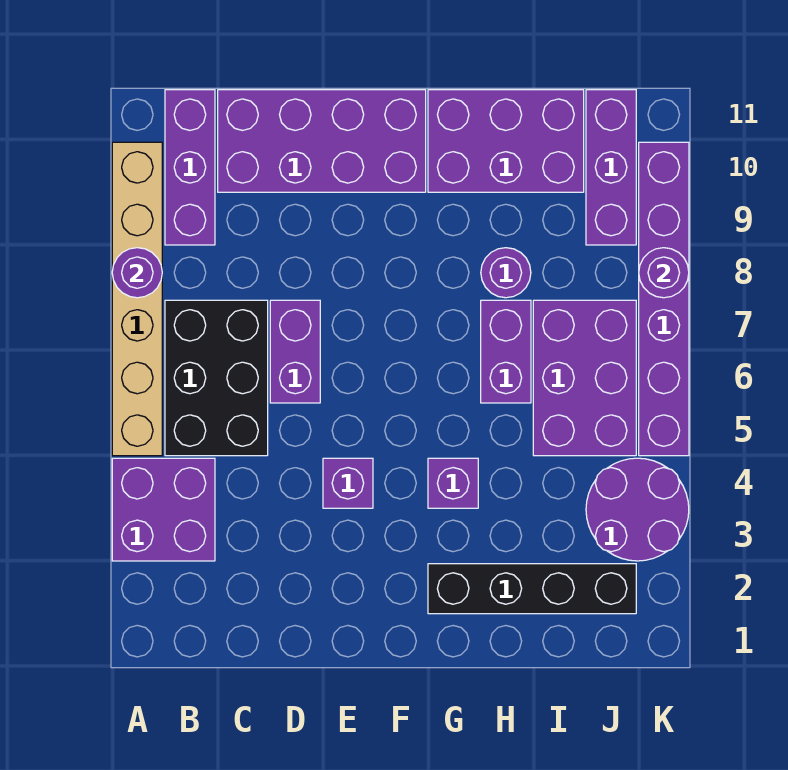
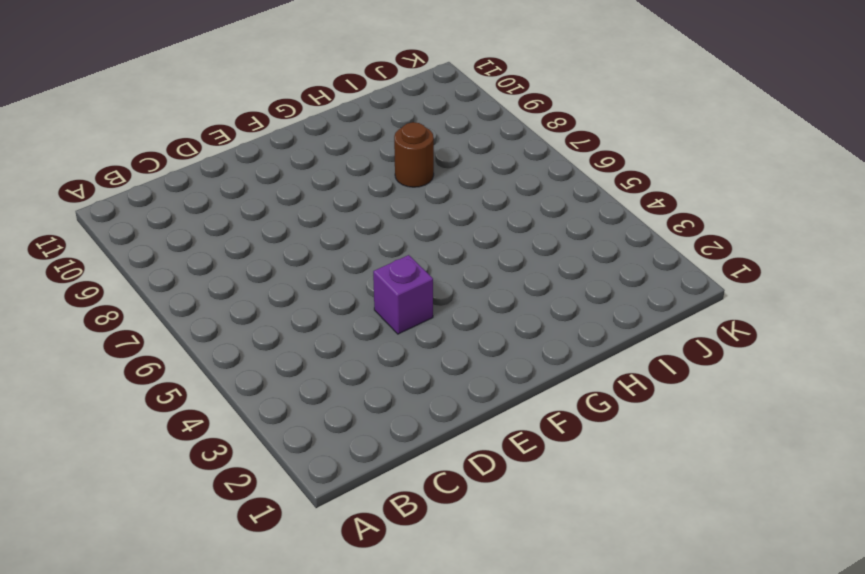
brown 1x1 round brick [394,122,434,187] -> purple 1x1 round brick [481,248,531,298]
none -> purple 2x2 brick [112,458,215,561]
none -> tan 1x6 brick [112,142,162,456]
none -> black 2x3 brick [165,300,268,456]

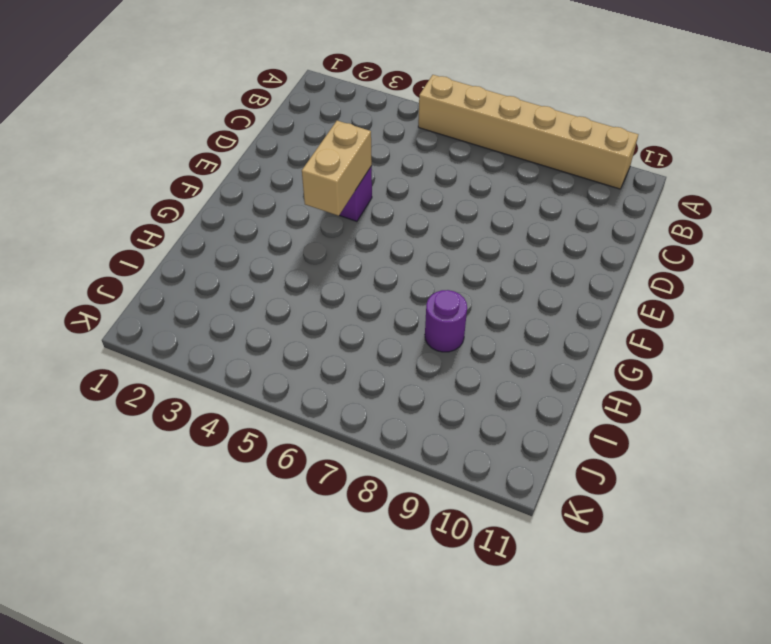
tan 1x2 brick [302,121,372,216] -> none
none -> purple 2x2 brick [112,458,215,561]
none -> black 2x3 brick [165,300,268,456]
none -> purple 1x3 brick [165,90,215,245]

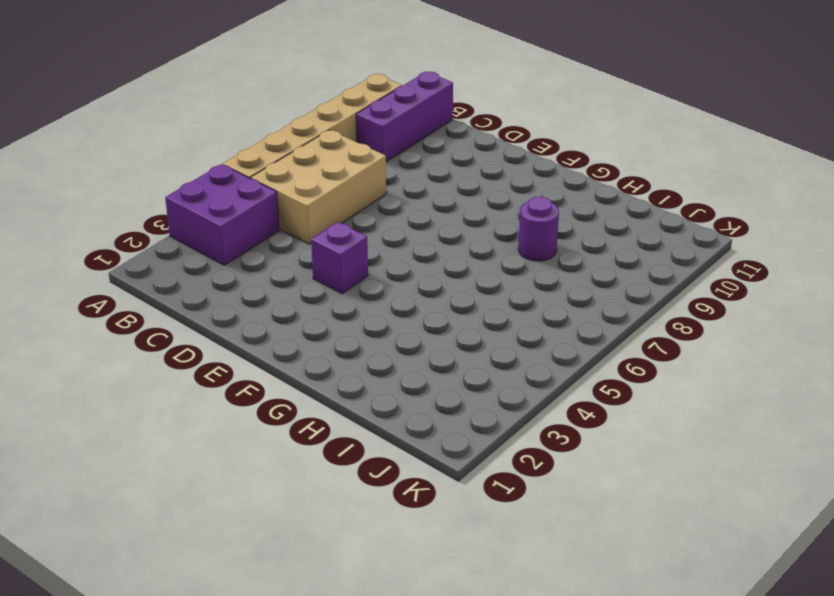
tan 2x3 brick [251,130,386,244] -> black 2x3 brick [165,300,268,456]
none -> purple 2x4 brick [218,90,426,192]
none -> purple 1x2 brick [270,300,320,403]
none -> black 1x4 brick [428,564,636,614]

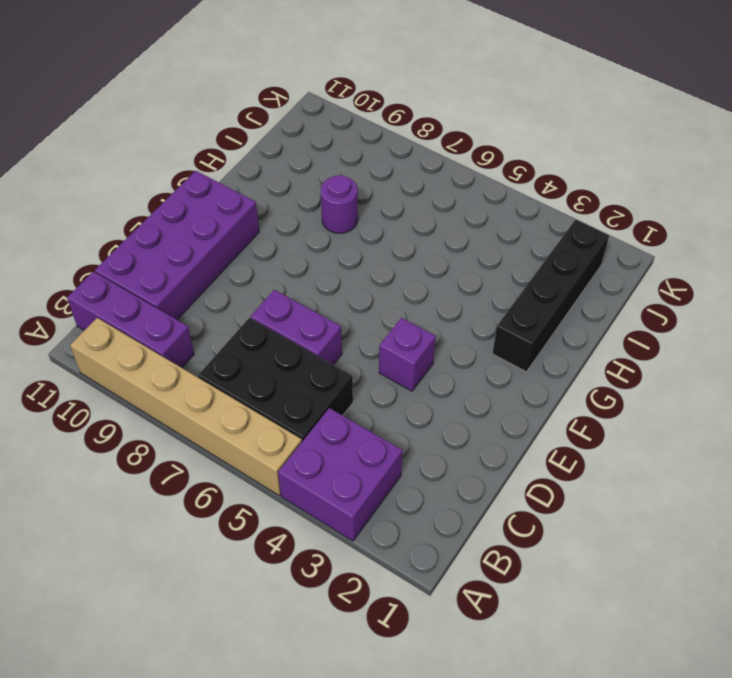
none -> purple 1x1 brick [428,458,478,508]
none -> purple 2x3 brick [428,90,584,192]
none -> purple 1x2 brick [481,300,531,403]

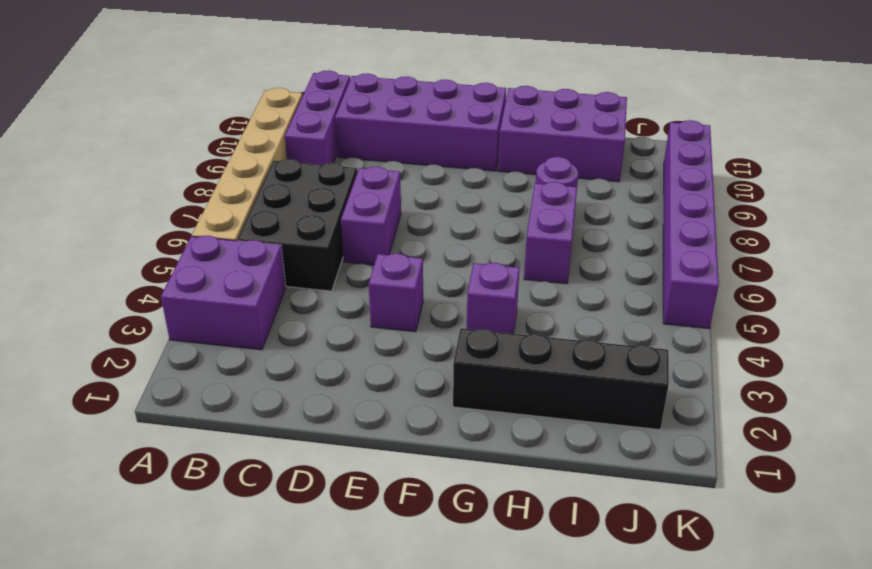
none -> purple 2x3 brick [533,300,636,456]
none -> purple 2x2 round brick [586,458,689,561]
none -> purple 1x3 brick [586,90,636,245]

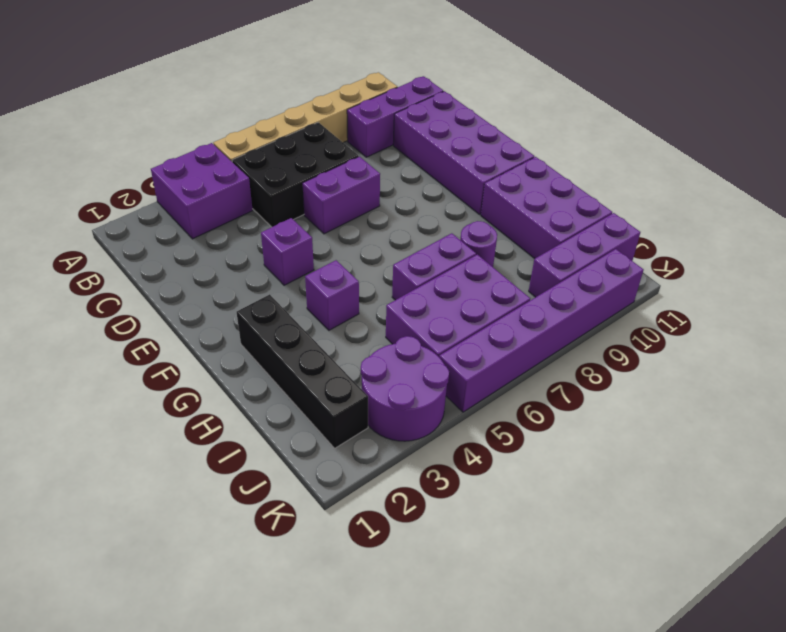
none -> purple 1x1 round brick [112,248,162,298]
none -> purple 1x1 round brick [639,248,689,298]

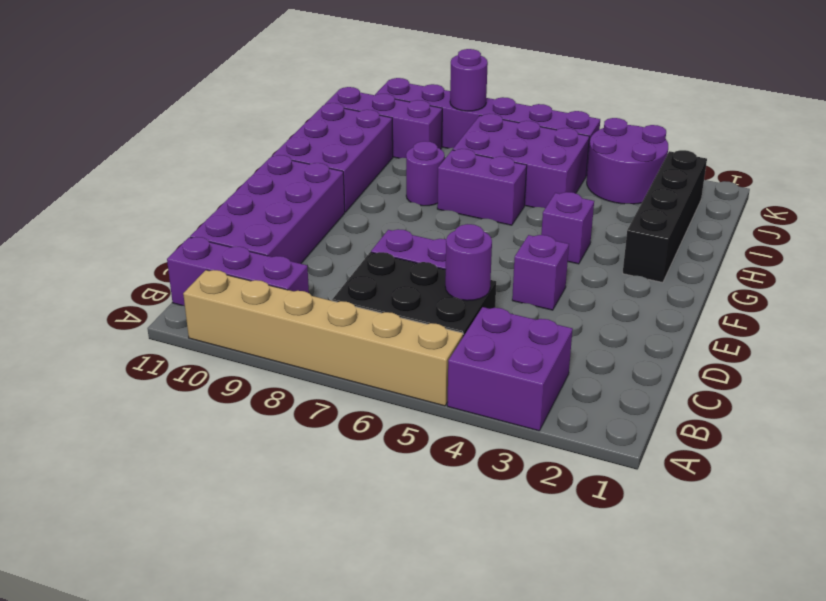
purple 1x1 round brick [445,224,492,301] -> purple 1x1 round brick moved to [112,248,162,298]

